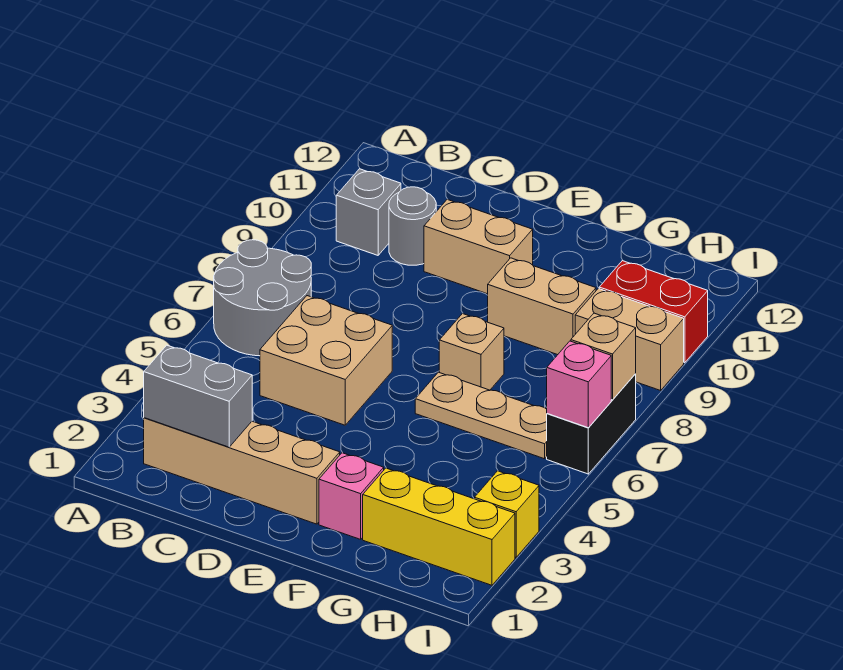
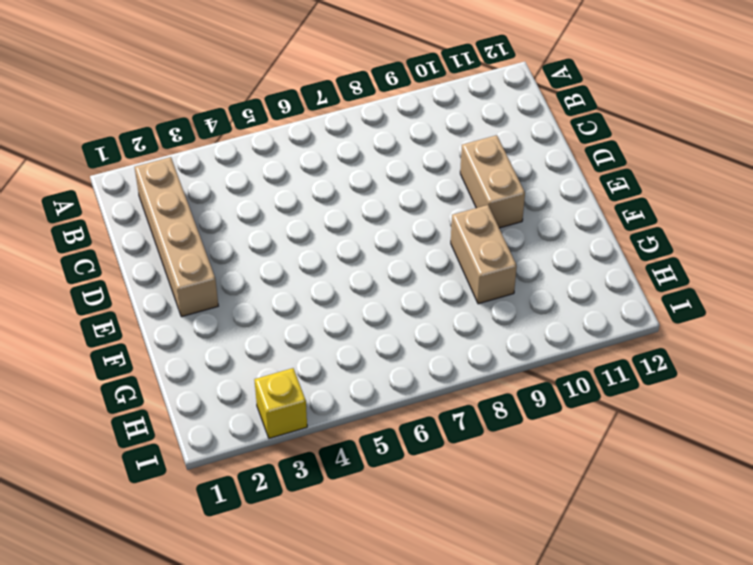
none -> grey 2x2 round brick [214,240,311,356]
none -> grey 1x1 brick [336,169,401,255]
none -> tan 2x2 brick [260,296,392,425]

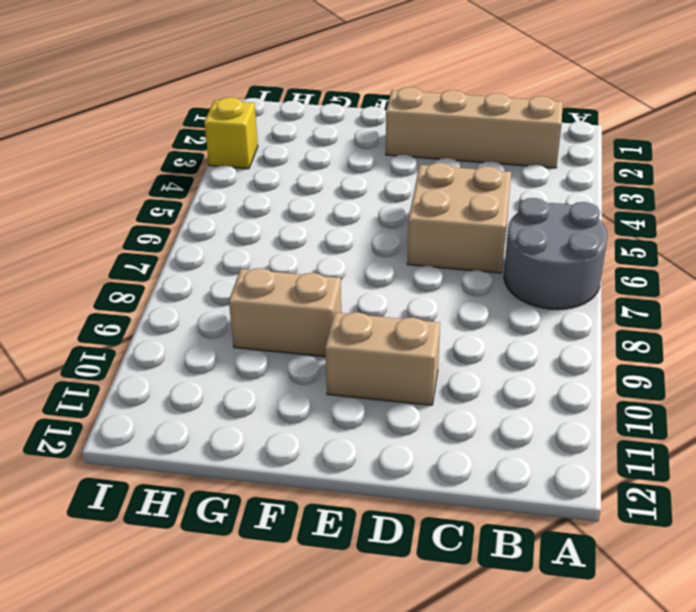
none -> grey 1x1 brick [336,169,401,255]
none -> grey 1x1 round brick [389,187,436,265]
none -> pink 1x1 brick [319,453,384,539]

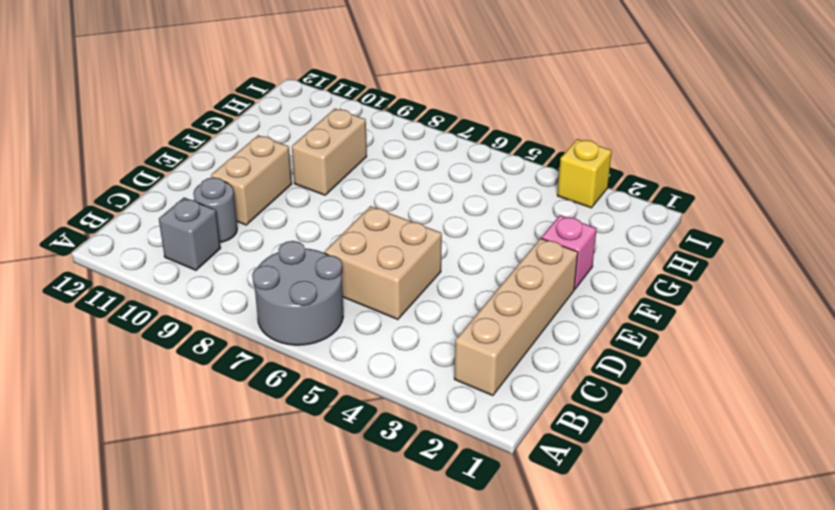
none -> tan 1x3 plate [415,372,547,459]
none -> tan 1x1 brick [439,314,504,390]
none -> yellow 1x3 brick [363,468,515,585]

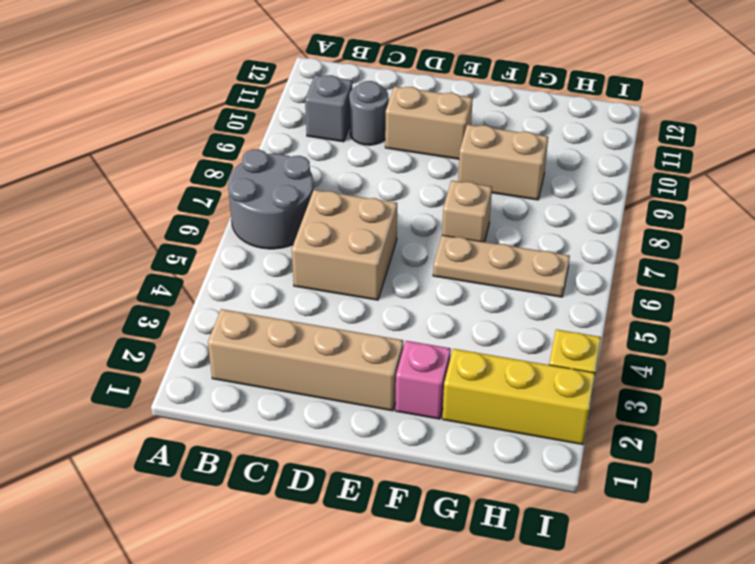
none -> tan 1x2 brick [575,289,684,390]
none -> red 1x2 brick [599,261,708,363]
none -> black 1x2 brick [547,374,636,474]

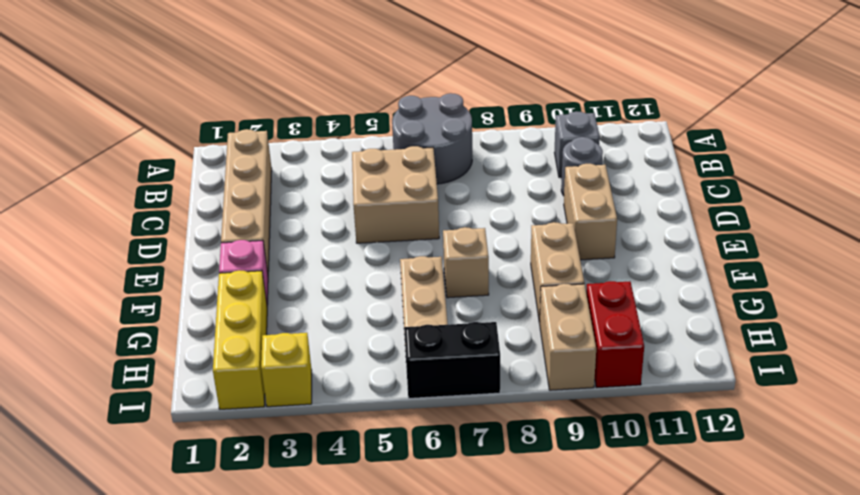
none -> grey 1x2 brick [144,345,252,447]
none -> pink 1x1 brick [547,341,611,428]
none -> tan 1x1 brick [571,313,636,400]

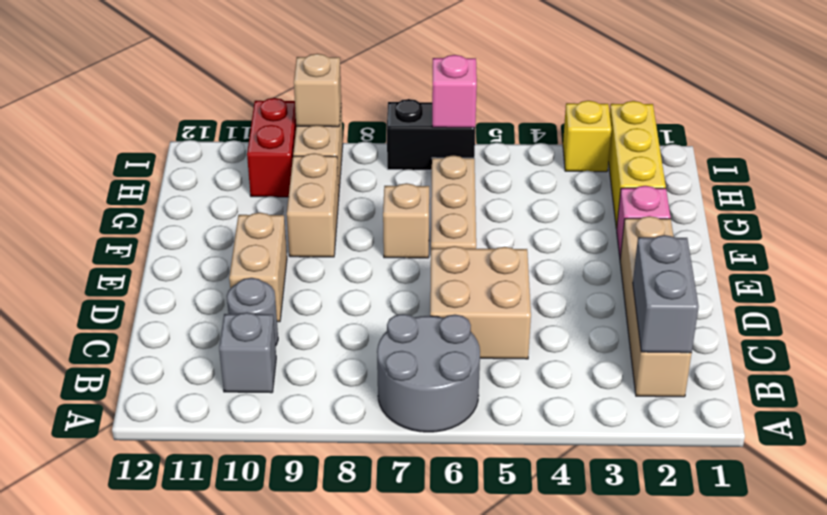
tan 1x1 brick [294,54,341,127] -> tan 1x1 brick moved to [571,313,636,400]

